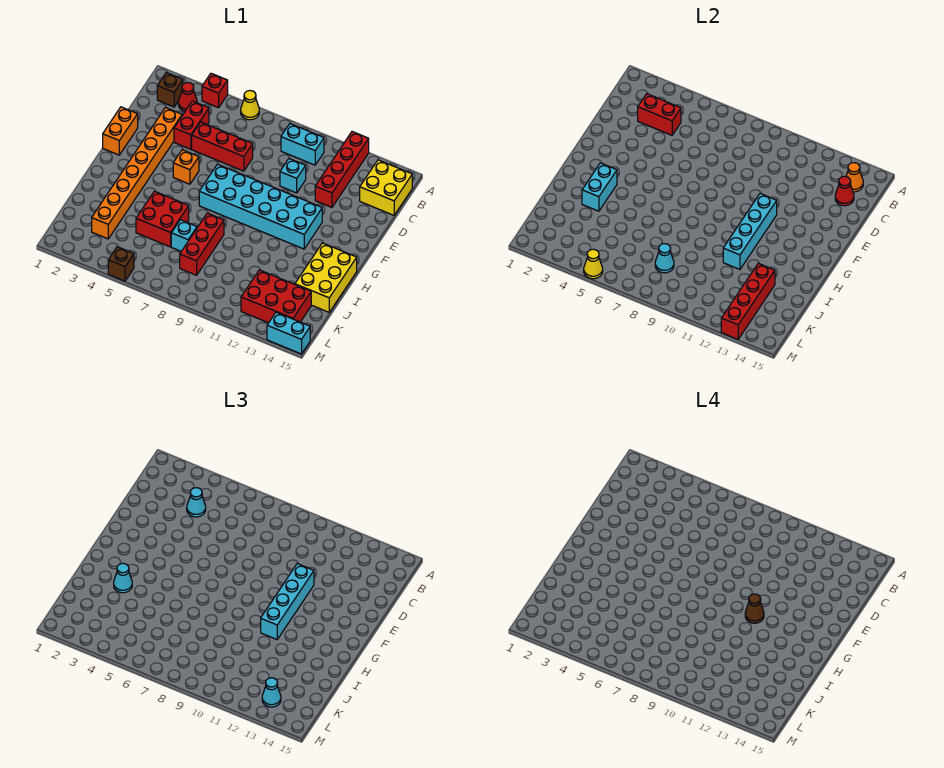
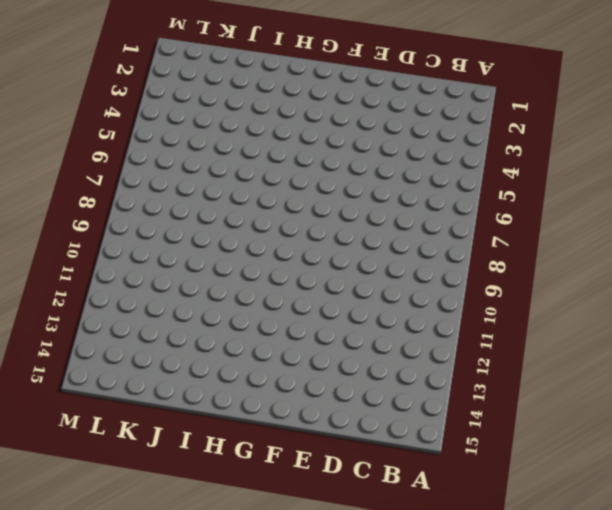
none -> red 1x1 brick [202,73,228,108]
none -> yellow 1x1 cone [241,91,259,120]
none -> red 1x4 brick [315,132,369,207]
none -> brown 1x1 brick [157,73,183,107]

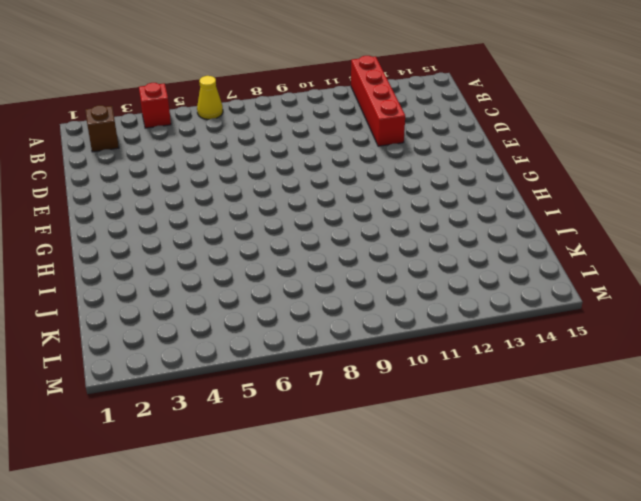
none -> red 1x1 cone [178,83,197,111]
none -> cyan 1x2 brick [281,124,324,165]
none -> yellow 2x2 brick [360,160,412,215]
none -> red 1x2 brick [174,101,209,149]

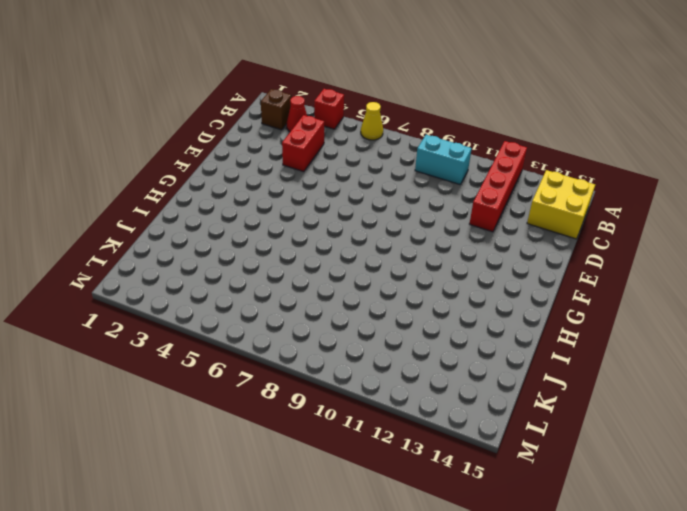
none -> orange 1x8 brick [92,108,182,239]
none -> red 1x3 brick [192,122,253,171]
none -> cyan 1x1 brick [280,159,306,193]
none -> orange 1x2 brick [103,107,138,155]

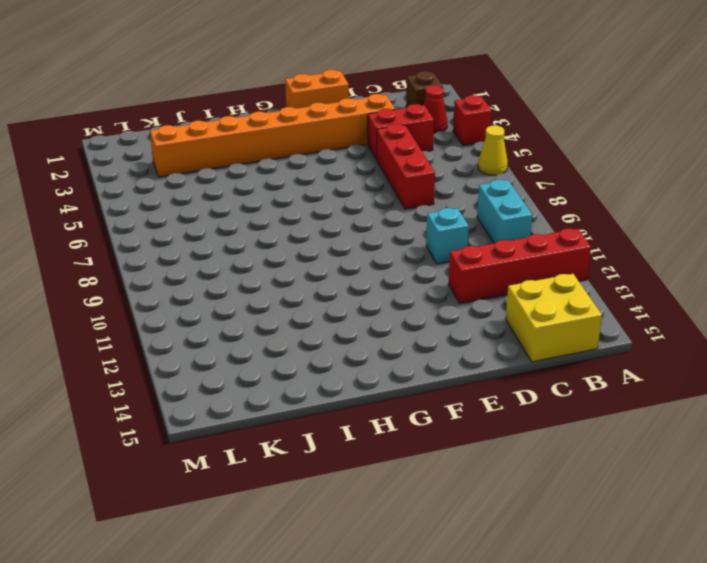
none -> orange 1x1 brick [173,150,199,184]
none -> cyan 2x6 brick [199,164,322,249]
none -> yellow 2x3 brick [295,243,357,312]
none -> red 2x2 brick [136,191,189,247]

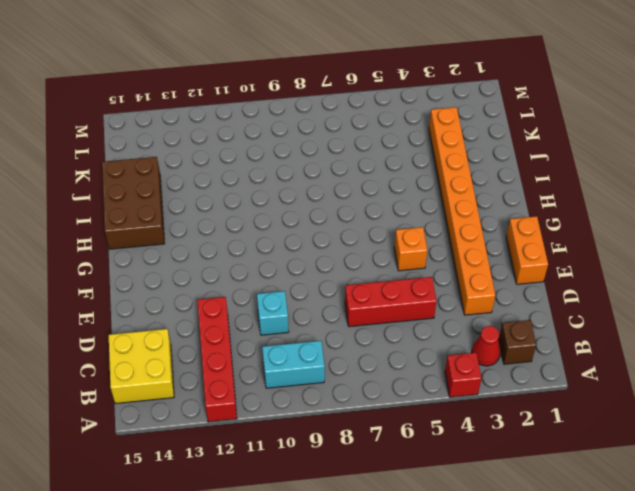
brown 2x3 brick [102,157,165,249] -> yellow 2x3 brick [295,243,357,312]
none -> yellow 1x1 cone [241,91,259,120]
none -> red 1x2 brick [174,101,209,149]
none -> cyan 2x6 brick [199,164,322,249]
none -> red 2x2 brick [136,191,189,247]

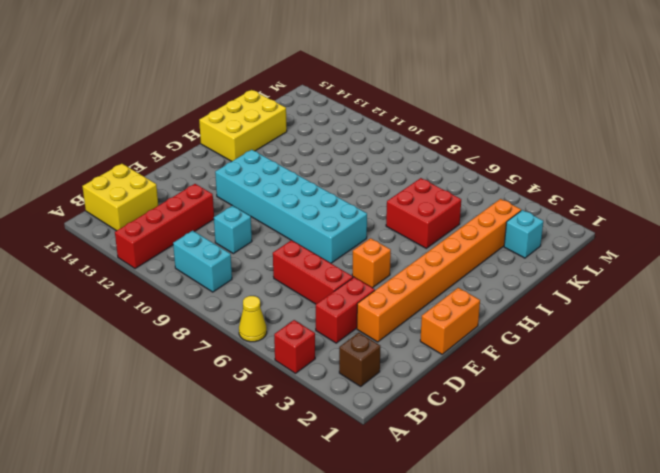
cyan 1x1 brick [504,210,543,258] -> cyan 1x1 brick moved to [171,220,197,251]
none -> red 1x1 cone [178,83,197,111]
none -> red 1x3 brick [180,213,224,275]
none -> red 2x3 brick [241,270,311,323]
none -> brown 1x1 brick [108,247,134,281]

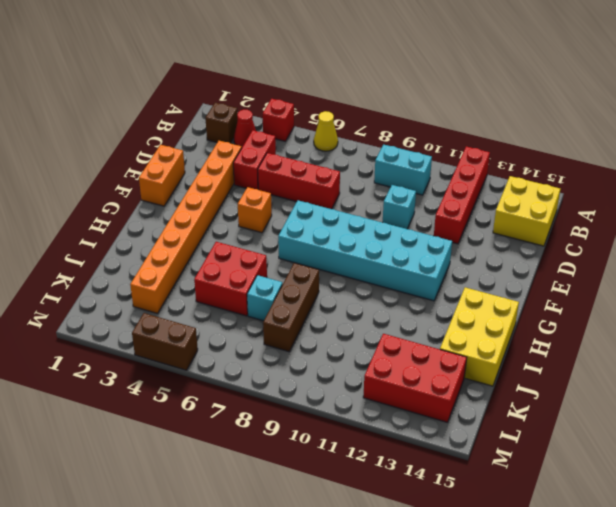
brown 1x3 brick [263,263,319,352] -> red 1x3 brick [180,213,224,275]
brown 1x2 brick [132,313,198,370] -> brown 1x1 brick [108,247,134,281]
none -> cyan 1x2 brick [267,312,310,354]
none -> orange 1x1 cone [846,163,863,192]
none -> red 1x2 brick [638,94,681,135]
none -> red 1x1 cone [835,176,854,206]

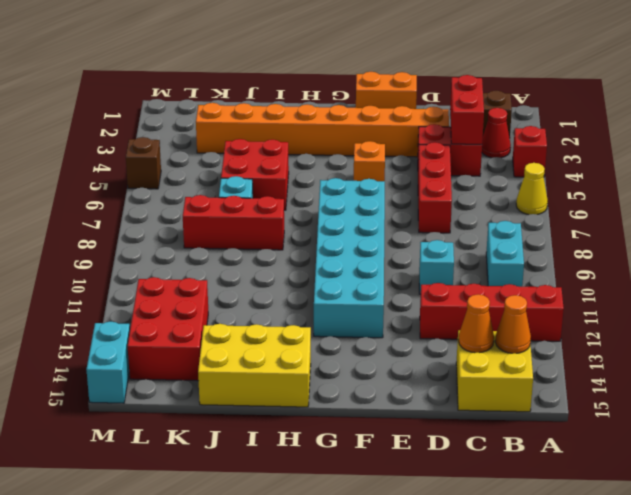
orange 1x1 cone [459,294,494,353] -> red 1x1 cone [835,176,854,206]
none -> cyan 1x4 brick [723,194,777,269]
none -> cyan 1x2 brick [582,163,617,211]
none -> red 1x4 brick [721,263,775,339]
none -> cyan 1x1 cone [655,244,674,273]

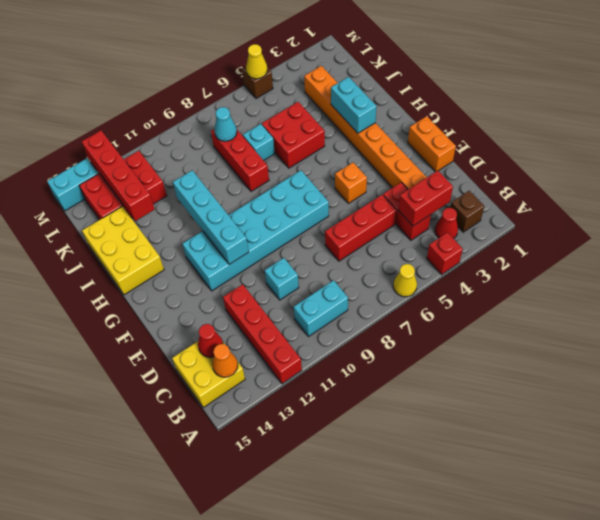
none -> cyan 1x1 cone [187,488,206,517]
none -> cyan 1x4 brick [261,564,314,639]
none -> cyan 1x1 cone [114,563,132,593]
none -> cyan 1x1 cone [262,678,281,707]

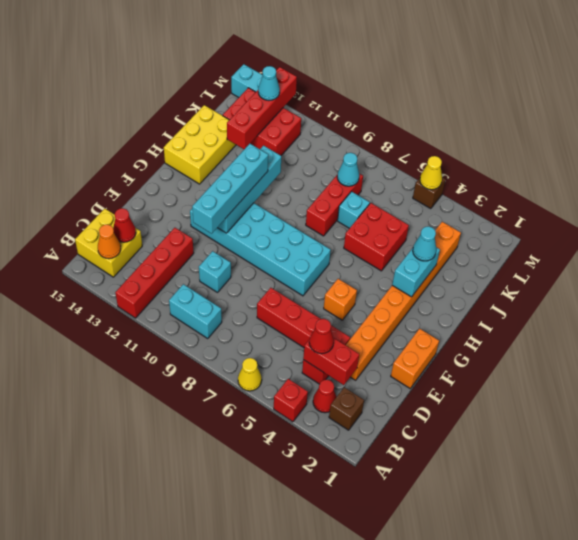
red 1x1 cone [309,319,334,354] -> cyan 1x1 cone [187,488,206,517]
none -> brown 1x1 cone [745,594,764,623]

